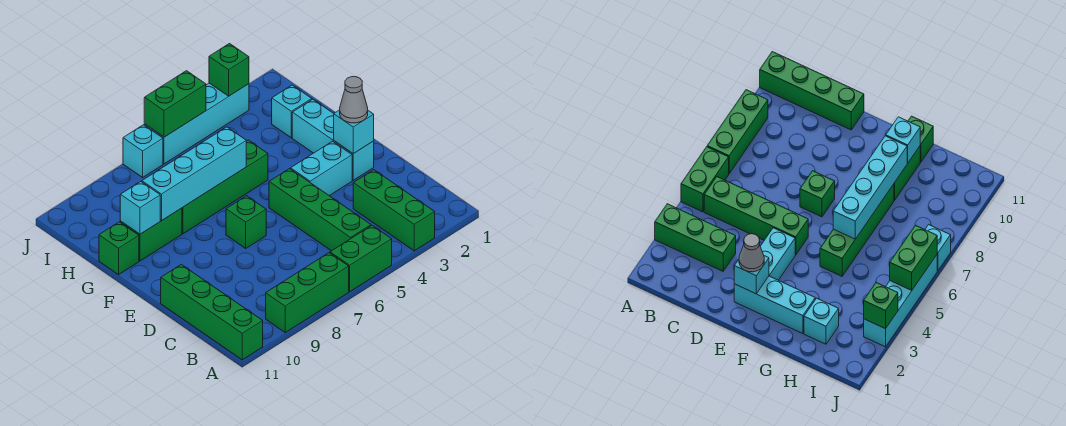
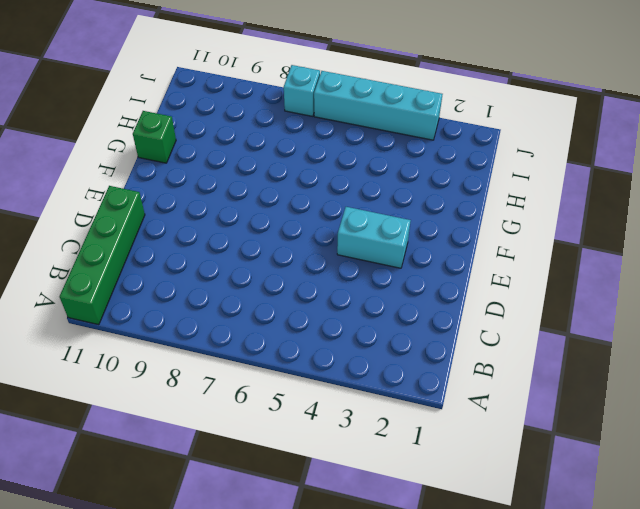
none -> green 1x3 brick [353,170,435,251]
none -> green 1x2 brick [330,226,392,292]
none -> green 1x3 brick [266,253,349,332]

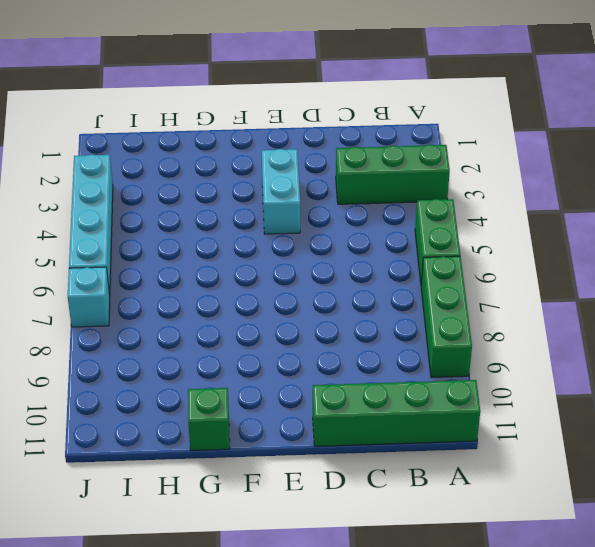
none -> green 1x4 brick [269,169,371,251]
none -> cyan 1x3 brick [292,99,374,180]
none -> green 1x1 brick [226,196,266,248]

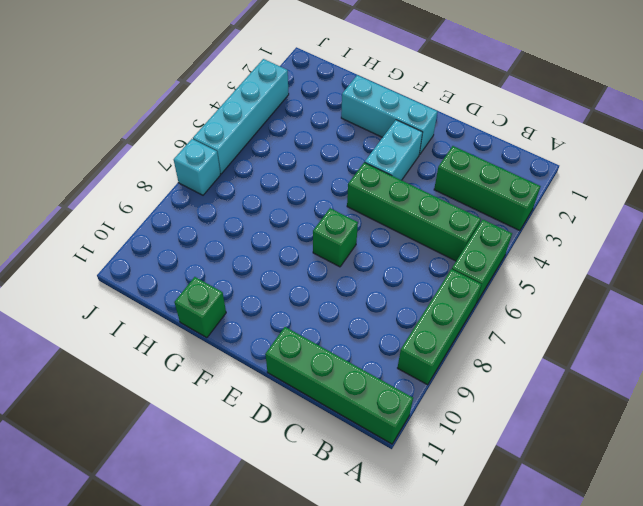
none -> green 1x4 brick [182,140,268,234]
none -> green 1x2 brick [120,208,182,261]
none -> cyan 1x1 brick [272,85,312,138]

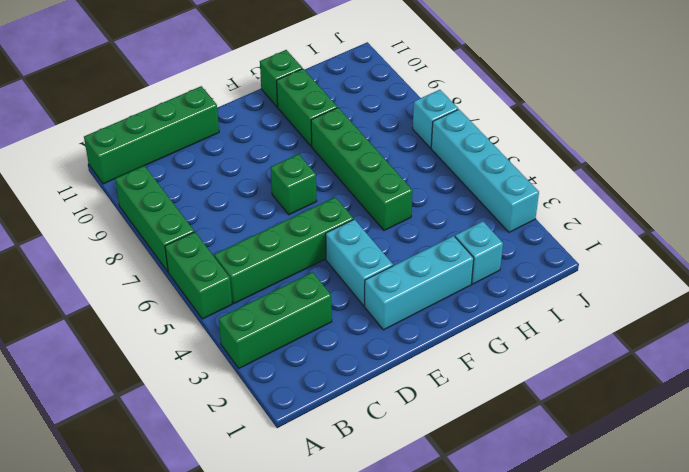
none -> cyan 1x1 brick [334,110,374,154]
none -> cyan 1x4 brick [142,127,246,221]
none -> cyan 1x1 brick [120,182,160,234]

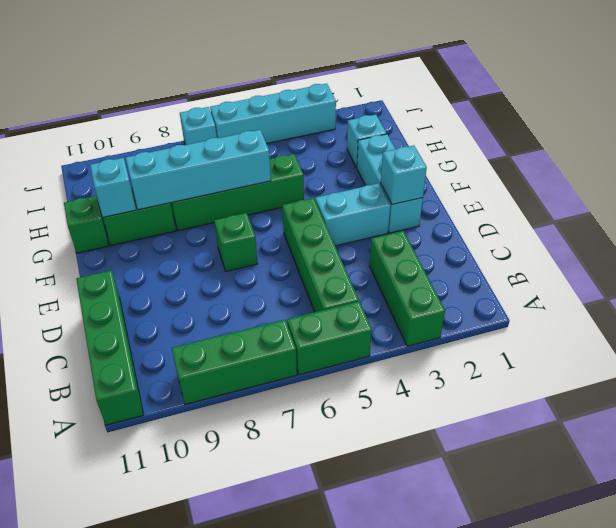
none -> green 1x1 brick [209,44,249,96]
none -> green 1x2 brick [144,71,206,137]
none -> grey 1x1 cone [340,77,368,123]

